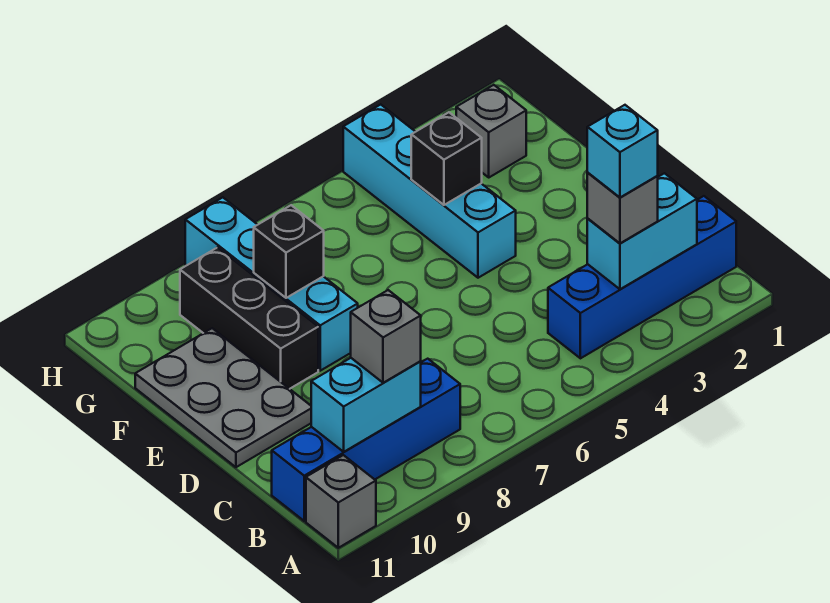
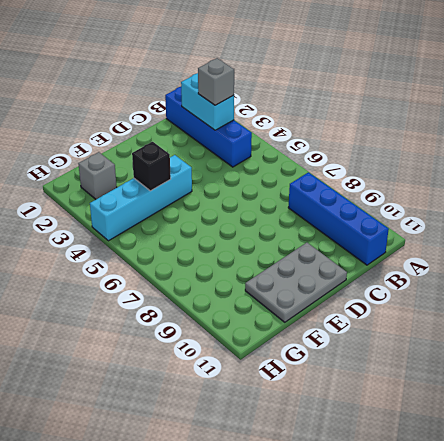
none -> grey 1x1 brick [306,455,376,548]
none -> cyan 1x4 brick [185,197,358,371]
none -> black 1x3 brick [180,248,318,389]

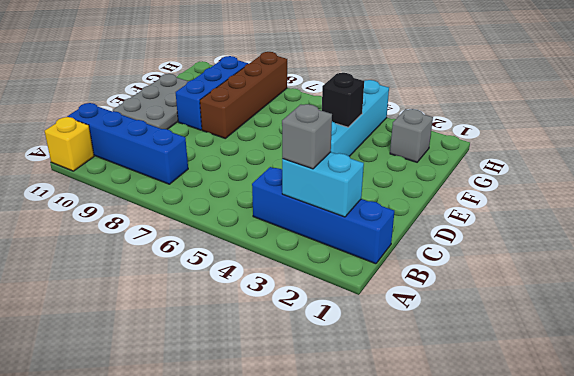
yellow 1x1 brick [45,117,94,171] -> grey 1x1 brick [306,455,376,548]
brown 1x4 brick [200,52,287,138] -> cyan 1x4 brick [185,197,358,371]
blue 1x3 brick [176,56,248,130] -> black 1x3 brick [180,248,318,389]
none -> cyan 1x2 brick [311,358,421,452]
none -> black 1x1 brick [254,205,324,298]
none -> grey 1x1 brick [351,290,421,383]

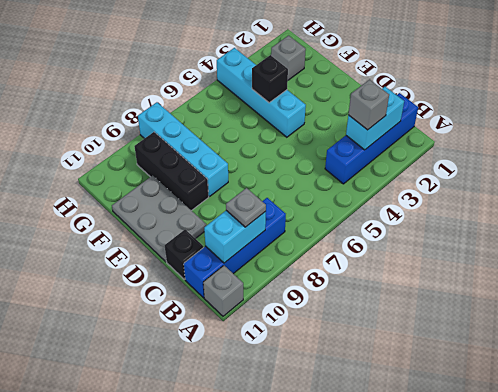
grey 1x1 plate [226,188,266,227] -> grey 1x1 brick [351,290,421,383]
black 1x1 brick [165,230,204,279] -> black 1x1 brick moved to [254,205,324,298]
none -> cyan 1x1 brick [587,105,658,197]

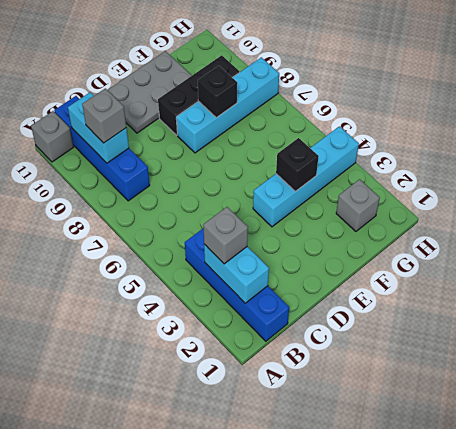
none -> cyan 1x1 brick [587,105,658,197]

